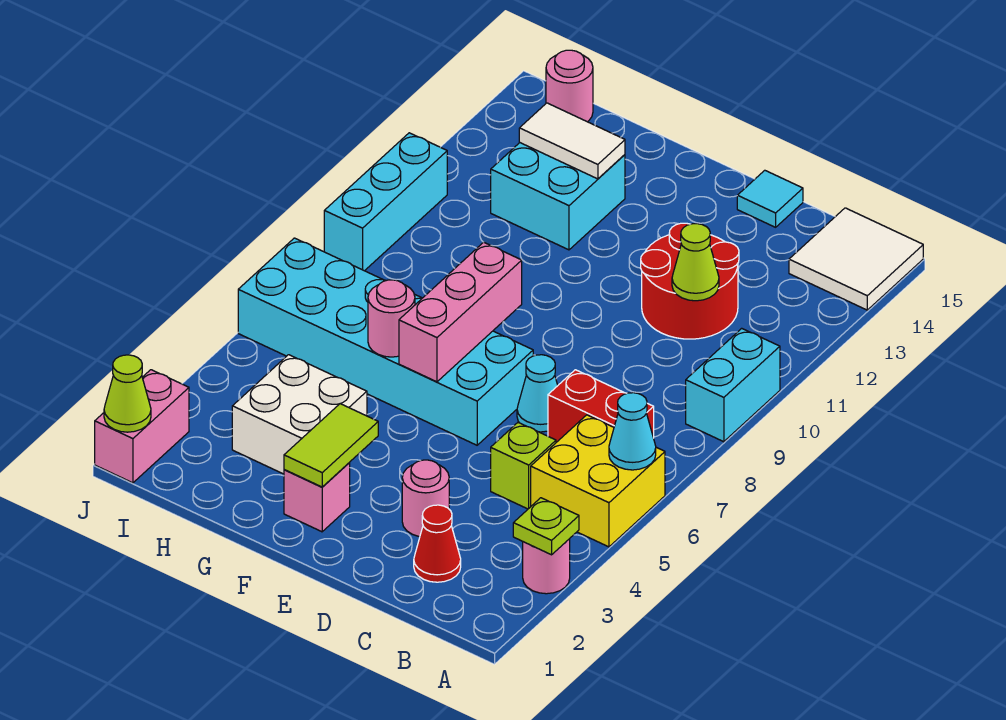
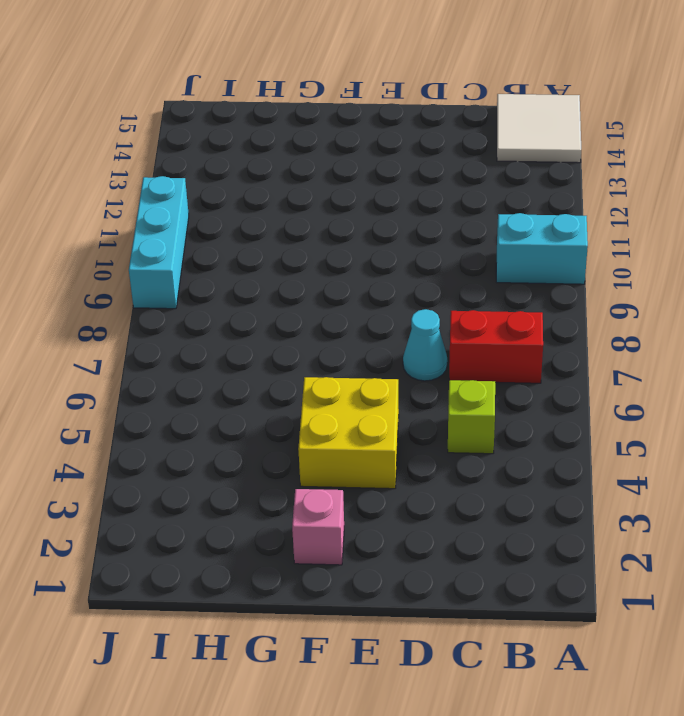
cyan 1x2 brick [496,213,588,284] -> cyan 1x2 brick turned to [686,328,780,442]
yellow 2x2 brick [298,377,399,489] -> yellow 2x2 brick moved to [531,415,665,547]
none -> pink 1x1 round brick [523,539,570,594]
none -> red 1x1 cone [414,505,461,582]
none -> red 2x2 round brick [641,223,739,339]

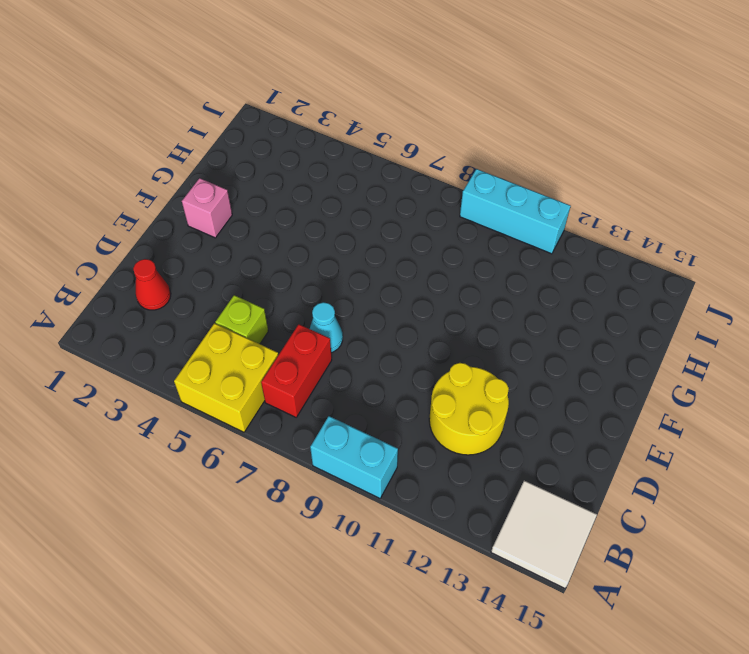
yellow 2x2 round brick [429,363,509,455] -> red 2x2 round brick [641,223,739,339]
none -> pink 1x1 round brick [523,539,570,594]
none -> pink 1x1 round brick [402,460,449,537]
none -> cyan 1x1 tile [737,170,803,227]

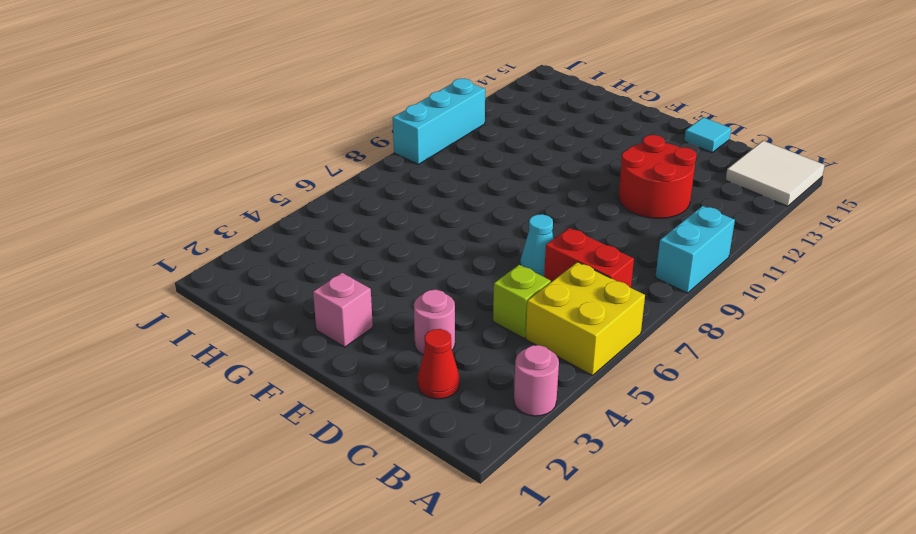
none -> cyan 2x6 brick [238,238,533,445]
none -> white 2x2 brick [232,355,367,474]
none -> cyan 2x2 brick [491,143,625,250]

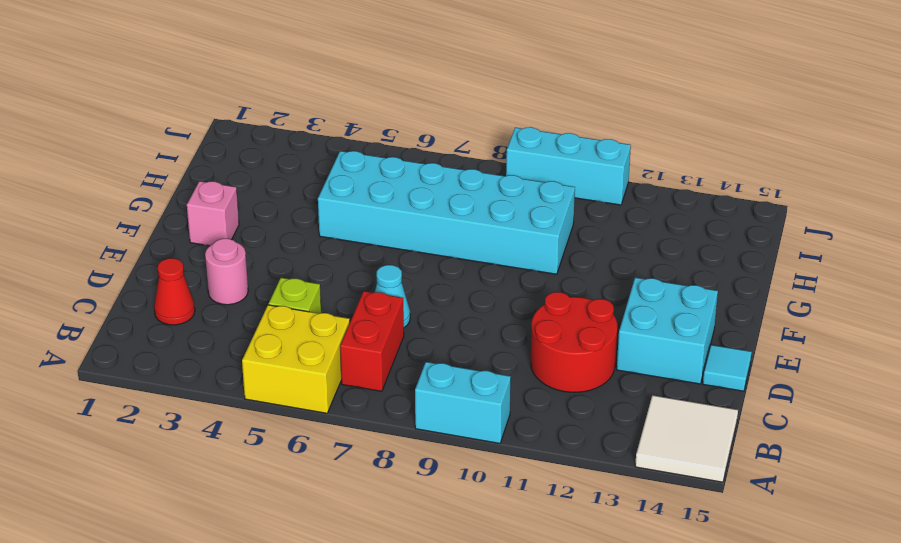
cyan 2x2 brick [617,278,718,384] -> cyan 2x2 brick moved to [491,143,625,250]
cyan 2x6 brick [318,151,575,274] -> cyan 2x6 brick turned to [238,238,533,445]
none -> pink 1x1 round brick [523,539,570,594]
none -> white 2x2 brick [232,355,367,474]
none -> pink 1x1 round brick [546,50,593,122]

